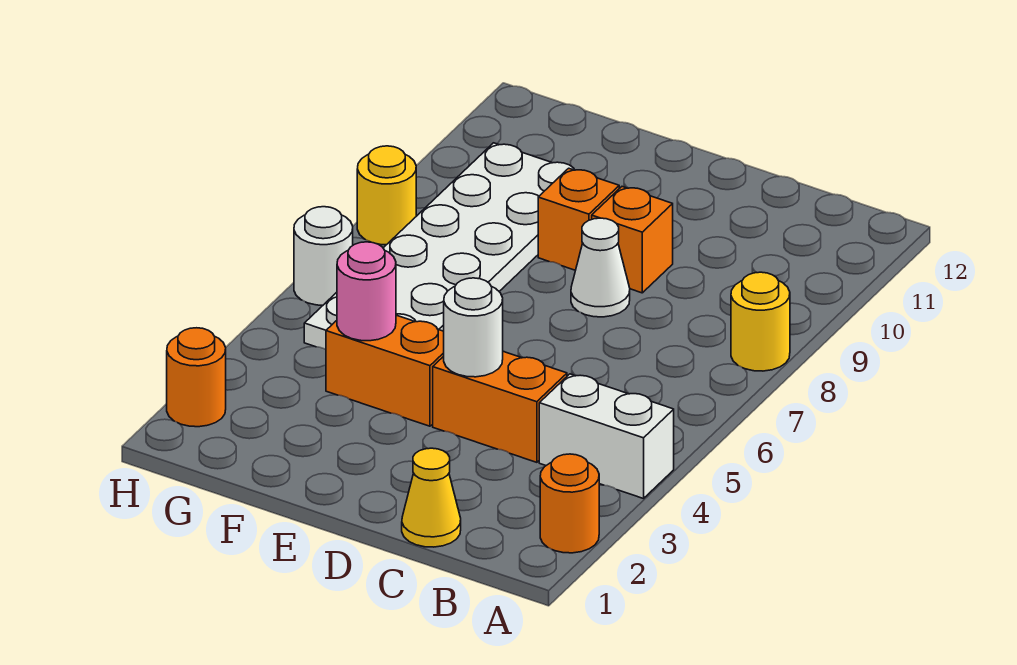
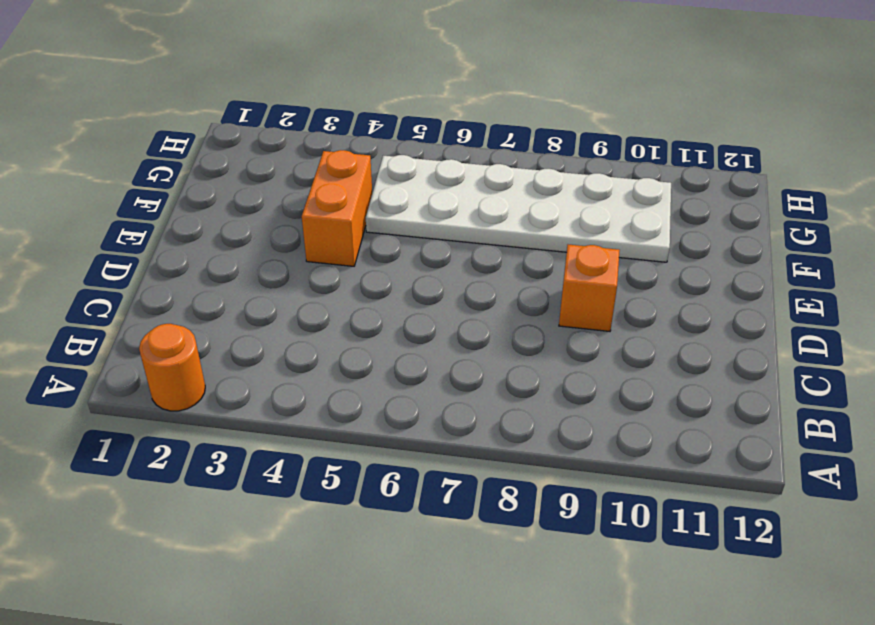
none -> white 1x2 brick [539,374,674,499]
none -> yellow 1x1 round brick [731,272,790,371]
none -> yellow 1x1 cone [402,448,461,547]

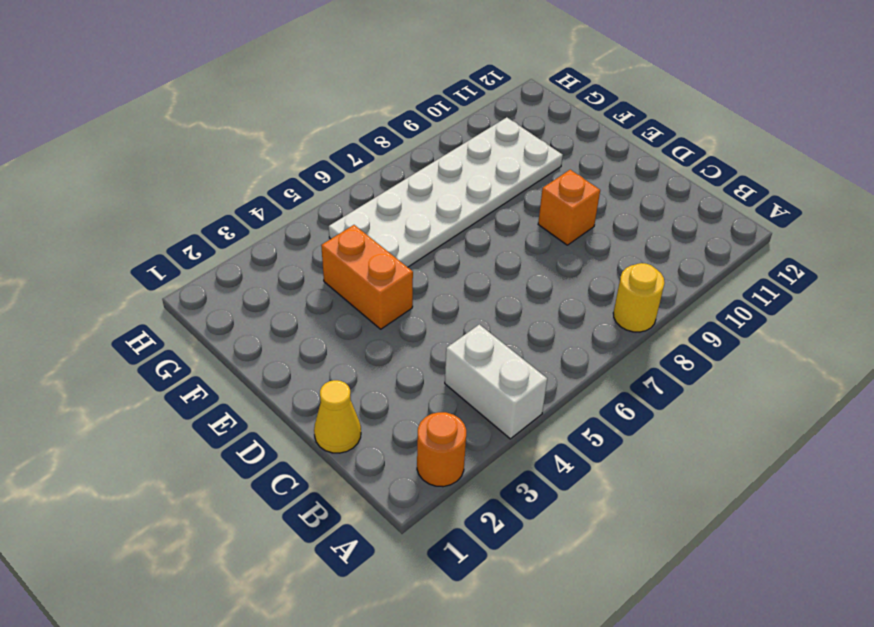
none -> orange 1x2 brick [433,351,567,462]
none -> white 1x1 cone [571,218,630,317]
none -> orange 1x1 brick [538,168,619,270]

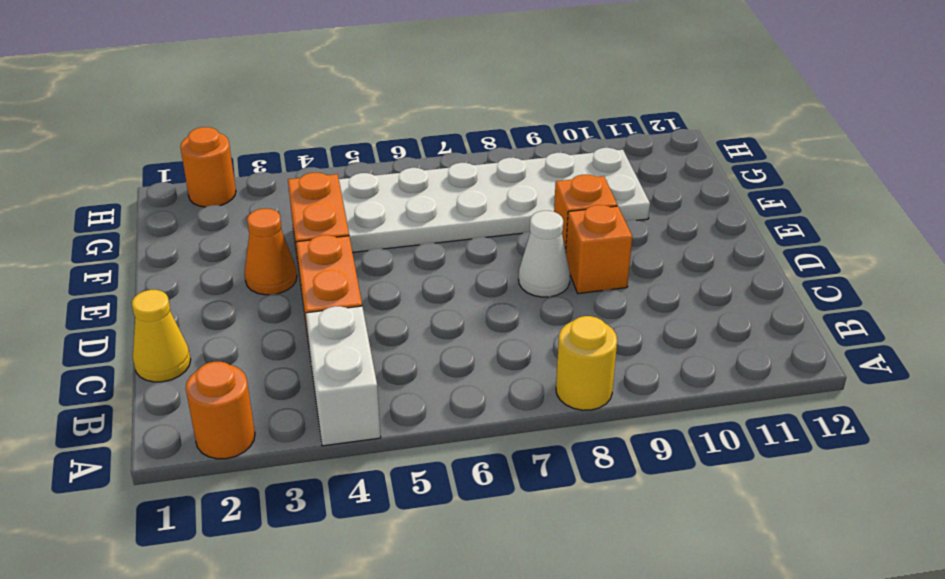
orange 1x1 cone [245,209,297,295] -> none
none -> white 1x1 round brick [294,207,353,305]
none -> yellow 1x1 round brick [357,146,416,245]
none -> white 1x1 round brick [444,278,503,377]

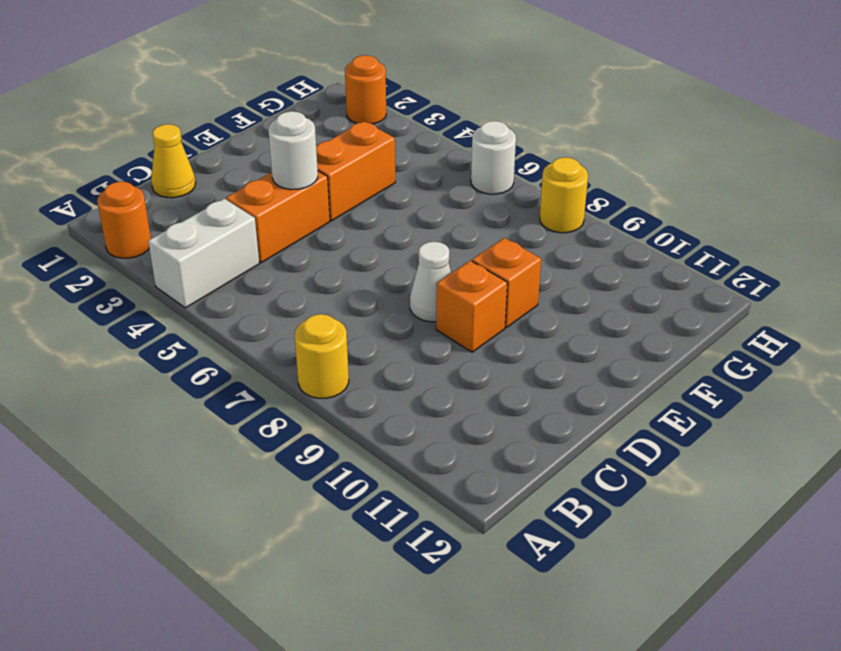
none -> white 2x6 plate [304,143,574,349]
none -> pink 1x1 round brick [337,242,396,341]

